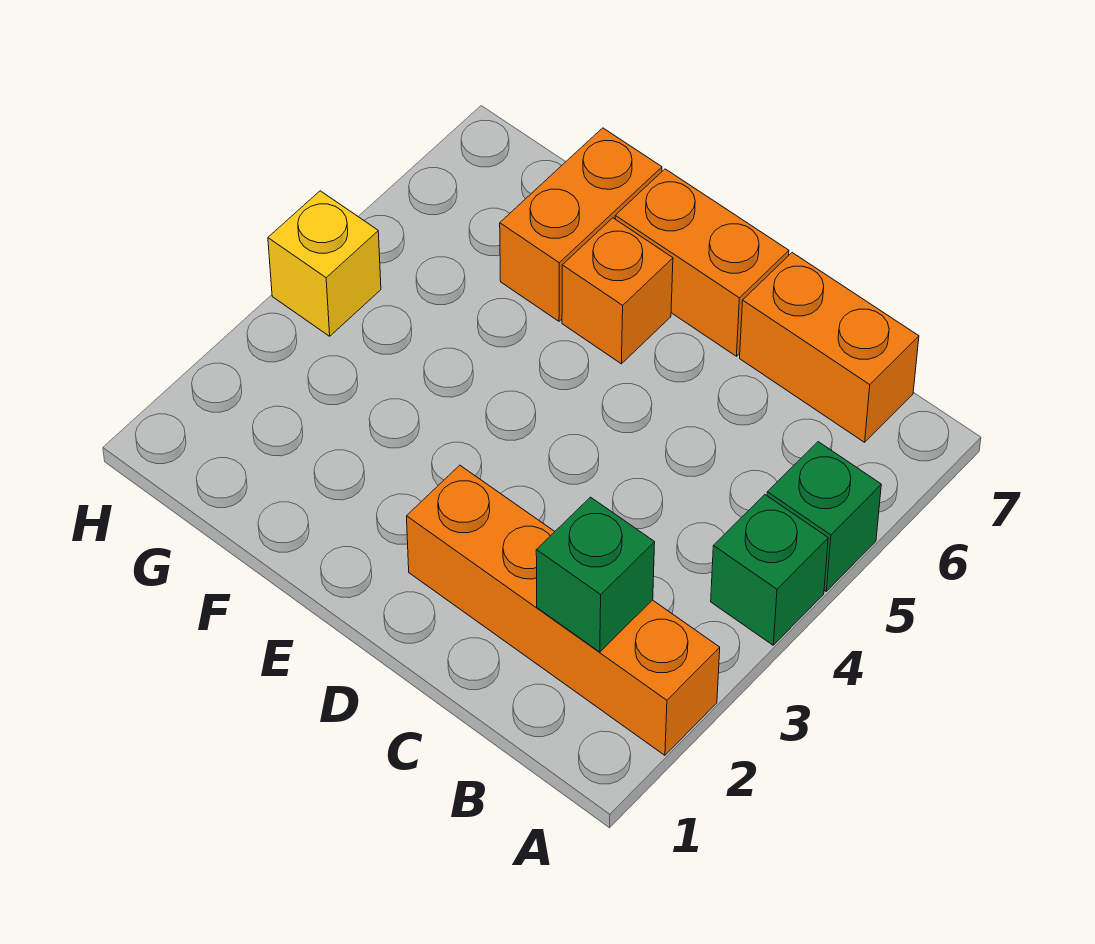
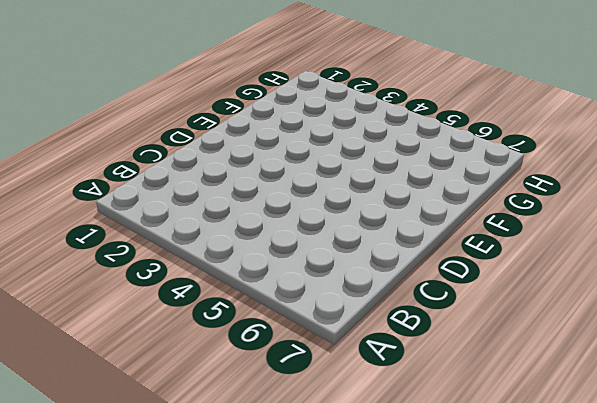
none -> orange 1x4 brick [407,465,720,755]
none -> green 1x1 brick [711,495,828,645]

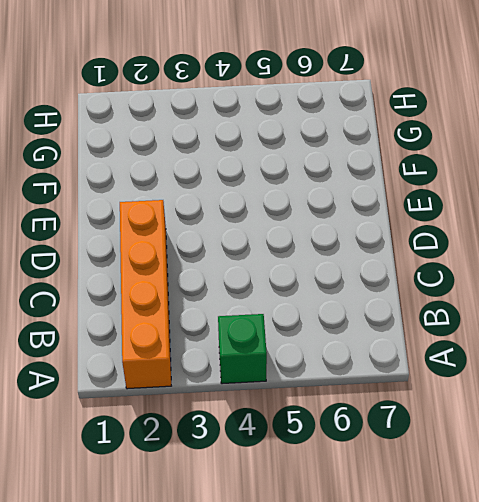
none -> green 1x1 brick [767,442,881,591]
none -> orange 1x2 brick [740,253,919,442]

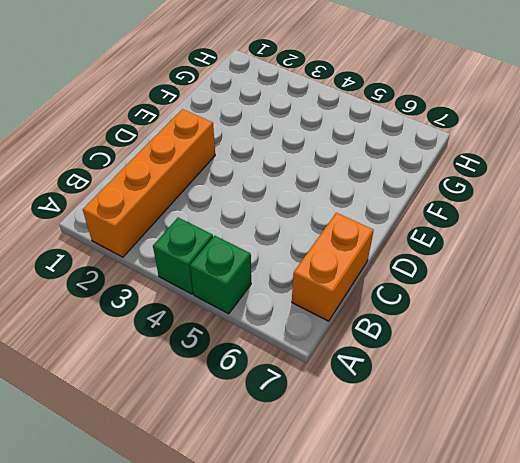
none -> orange 1x2 brick [615,169,789,356]
none -> orange 1x1 brick [562,218,673,364]

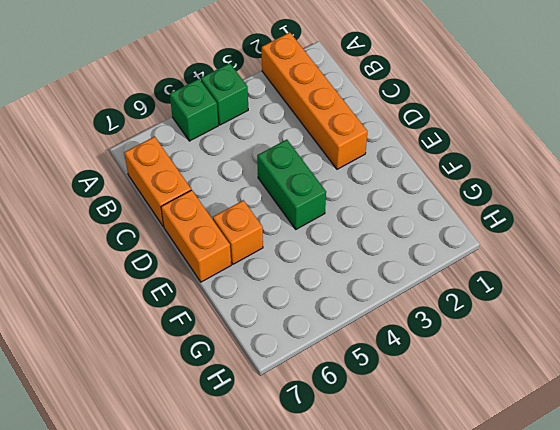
green 1x2 brick [257,140,326,229] -> none
none -> orange 1x2 brick [500,128,662,321]
none -> yellow 1x1 brick [268,191,381,336]

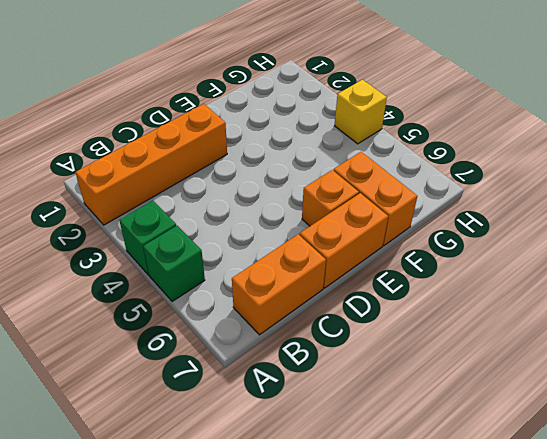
none -> green 1x1 brick [536,497,655,652]

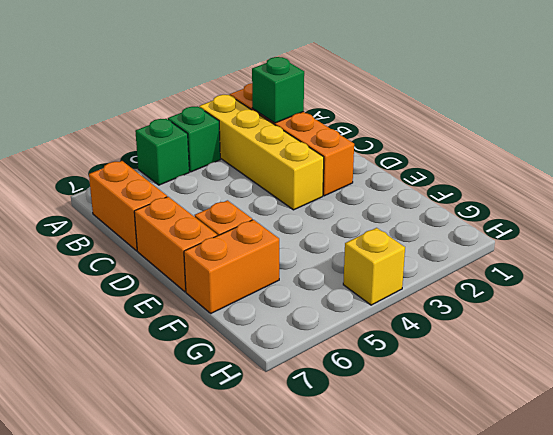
yellow 1x4 brick [199,95,324,210] -> none

